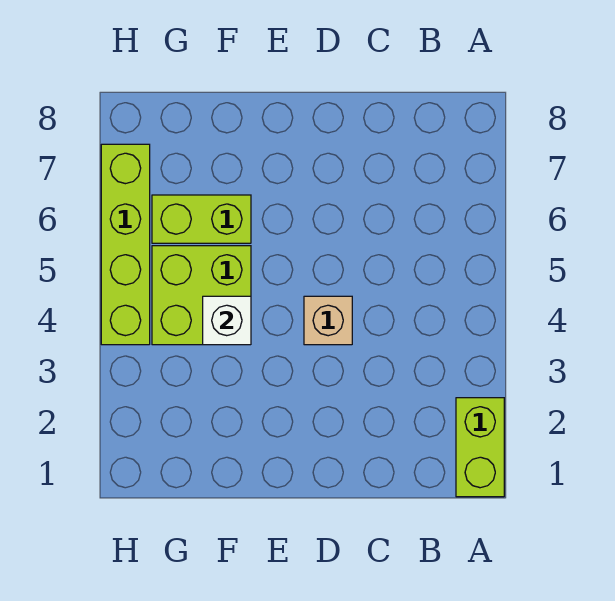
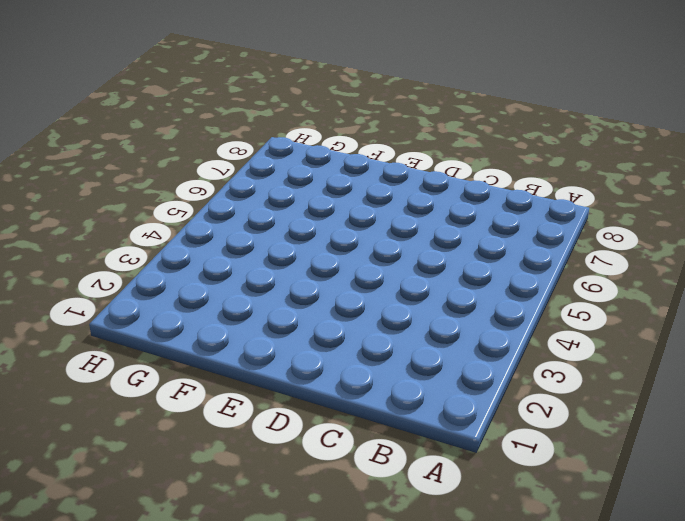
none -> lime 1x2 brick [456,398,504,497]
none -> tan 1x1 brick [304,296,352,345]

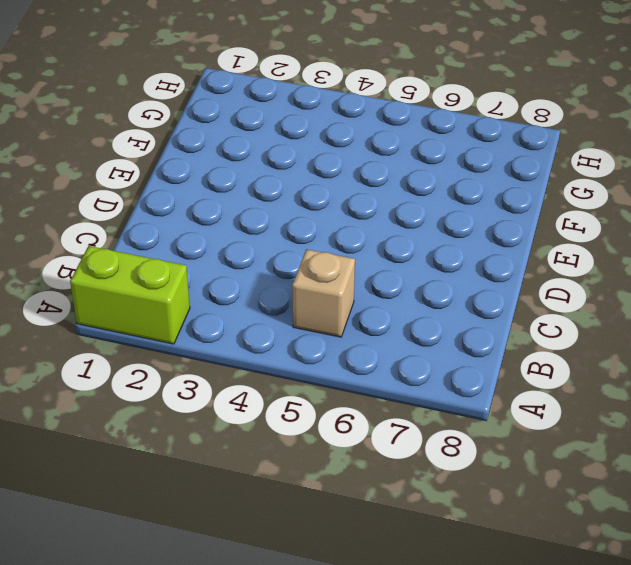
tan 1x1 brick [292,249,355,337] -> tan 1x1 brick moved to [304,296,352,345]
none -> lime 2x2 brick [152,246,251,345]
none -> lime 1x2 brick [152,195,251,243]

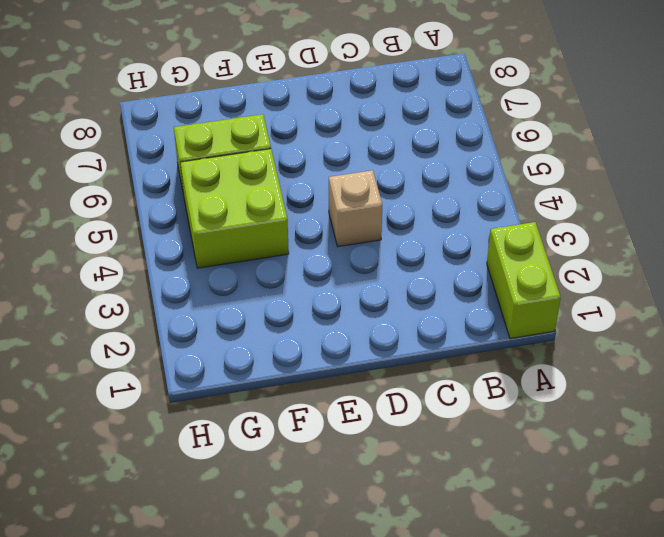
none -> lime 1x4 brick [101,144,150,345]
none -> white 1x1 brick [203,296,251,345]

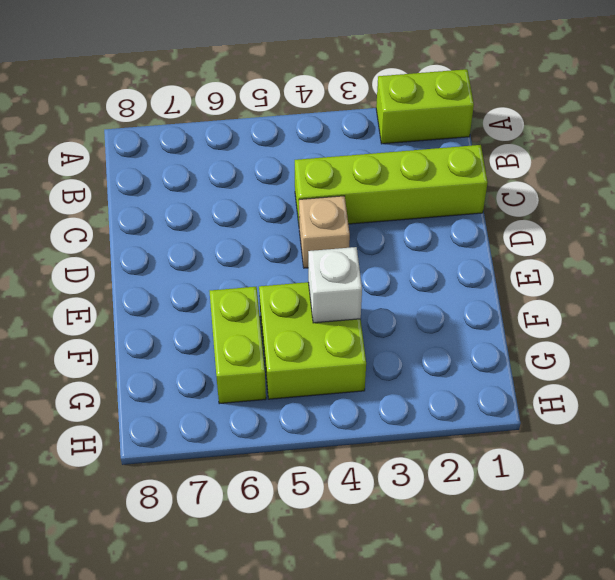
lime 1x4 brick [295,145,488,224] -> lime 1x4 brick moved to [101,144,150,345]

